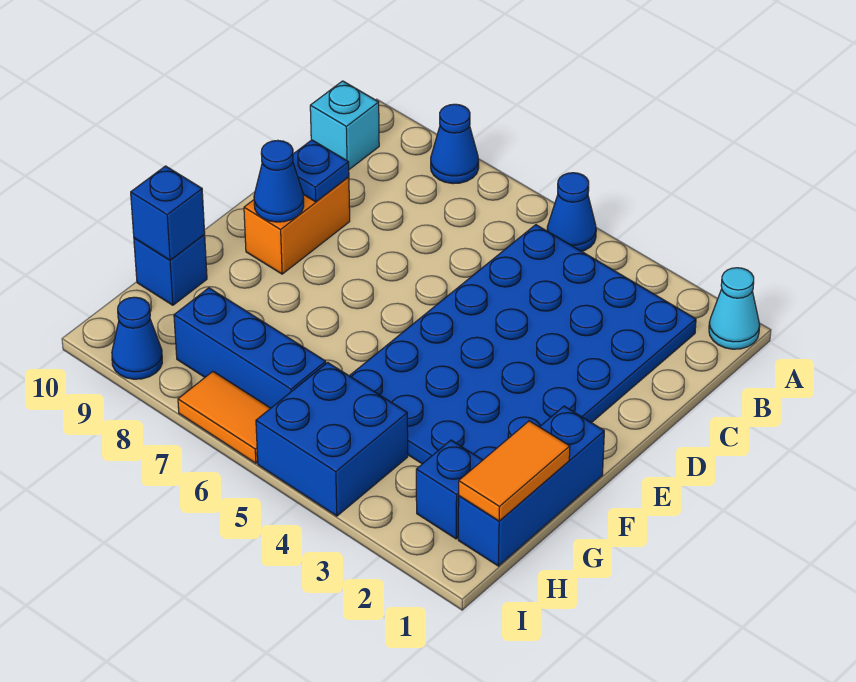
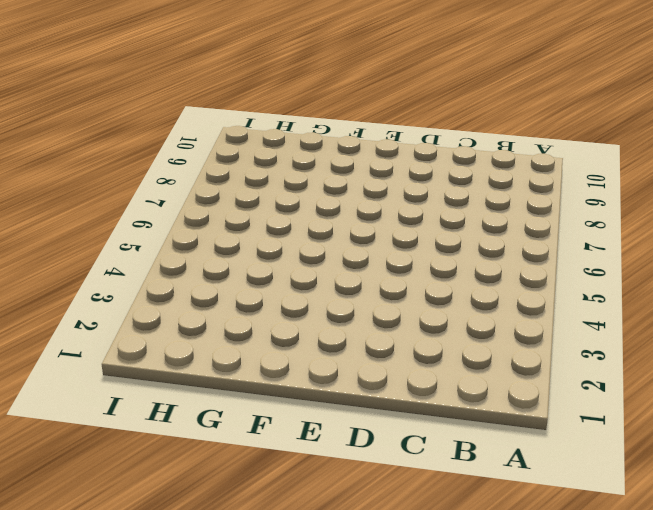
none -> cyan 1x1 cone [709,268,760,349]
none -> blue 1x1 cone [547,173,596,251]
none -> blue 1x1 cone [431,104,479,184]

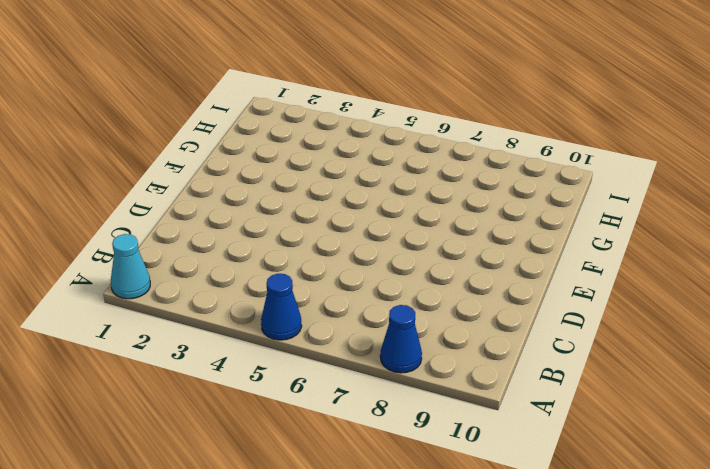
none -> blue 4x6 plate [350,225,696,464]
none -> cyan 1x1 brick [310,81,379,169]
none -> orange 1x2 brick [244,177,350,274]

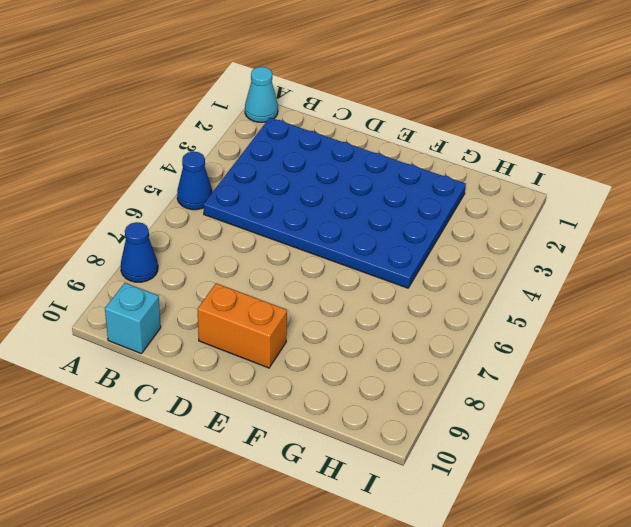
none -> blue 1x3 brick [458,406,604,566]
none -> blue 1x1 brick [134,235,207,305]
none -> blue 1x1 brick [416,440,482,539]

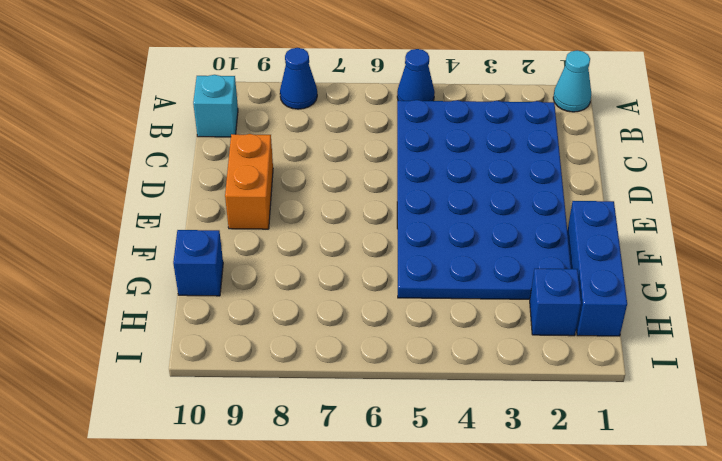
none -> blue 2x2 brick [256,363,408,516]
none -> blue 1x3 brick [174,288,326,408]
none -> orange 1x2 tile [178,372,271,463]

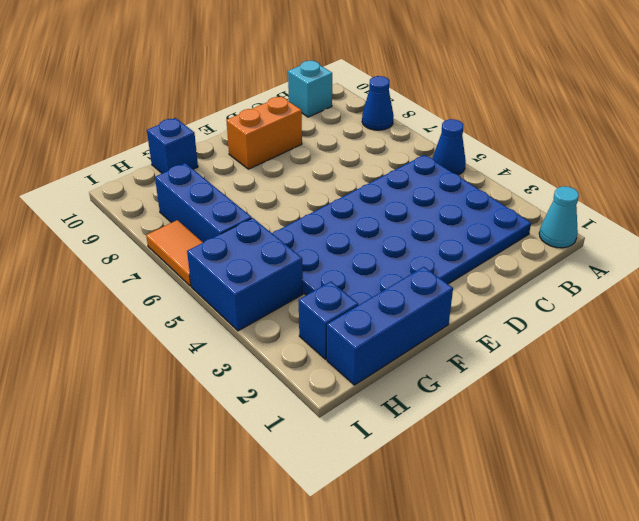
none -> blue 1x1 cone [112,297,162,379]
none -> blue 1x1 plate [293,140,349,202]
none -> blue 1x1 cone [254,140,304,222]

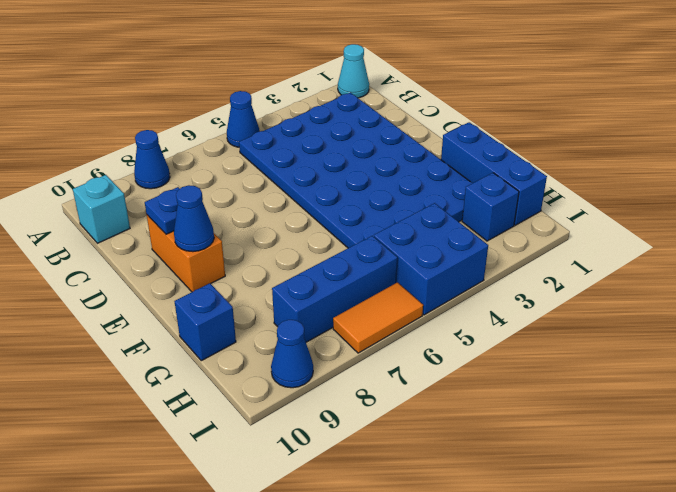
none -> orange 1x2 tile [459,421,570,521]
none -> blue 1x1 brick [131,166,205,260]

